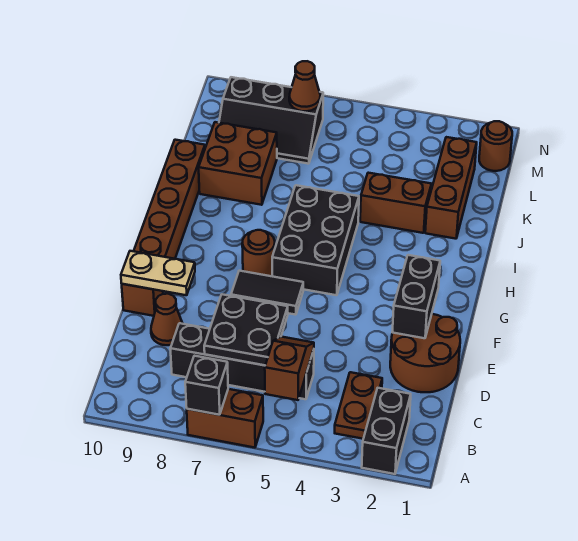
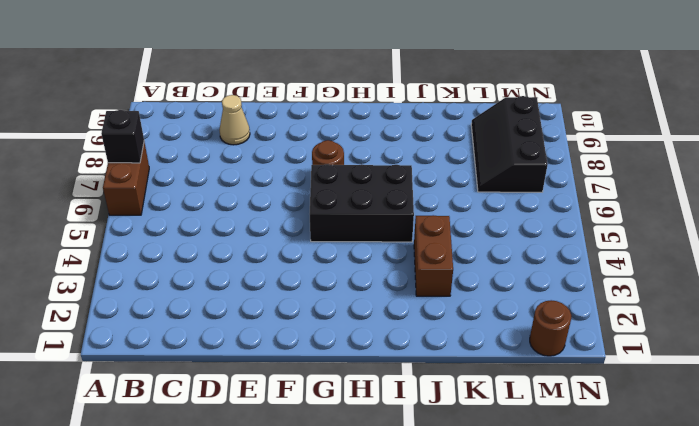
tan 1x1 cone [219,95,250,145] -> brown 1x1 cone [151,294,183,345]
none -> black 1x2 brick [362,388,411,474]
none -> brown 1x2 plate [335,372,382,439]
none -> black 1x4 brick [170,323,314,399]

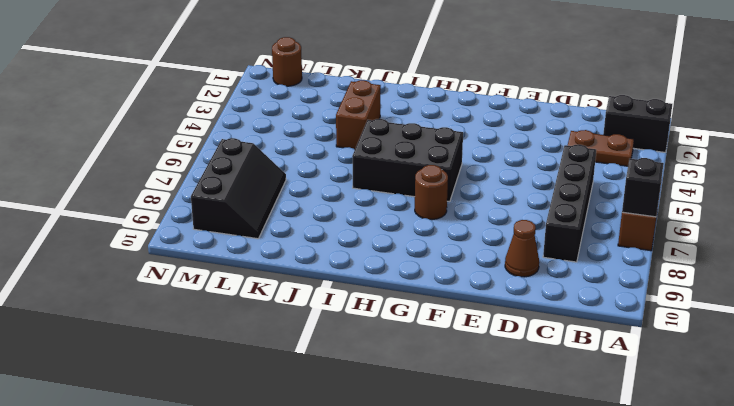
none -> brown 2x2 round brick [390,314,460,392]
none -> brown 1x6 brick [122,140,205,316]
none -> black 1x2 tile [231,271,303,315]

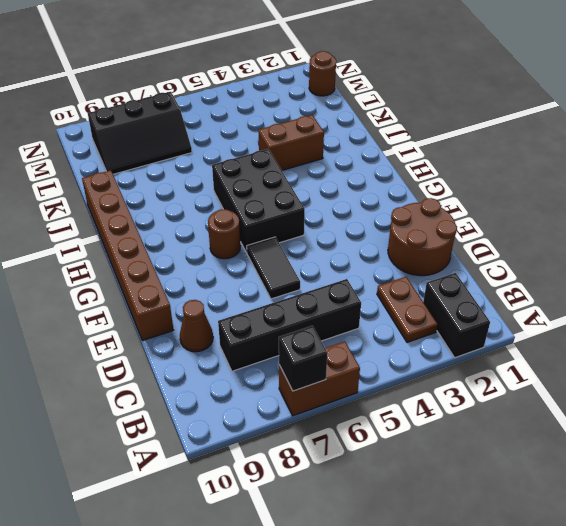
black 1x2 tile [247,237,300,299] -> black 1x2 tile turned to [231,271,303,315]
none -> brown 1x3 brick [425,137,477,239]
none -> brown 2x2 brick [199,122,277,205]
none -> brown 1x2 slope [265,337,314,400]

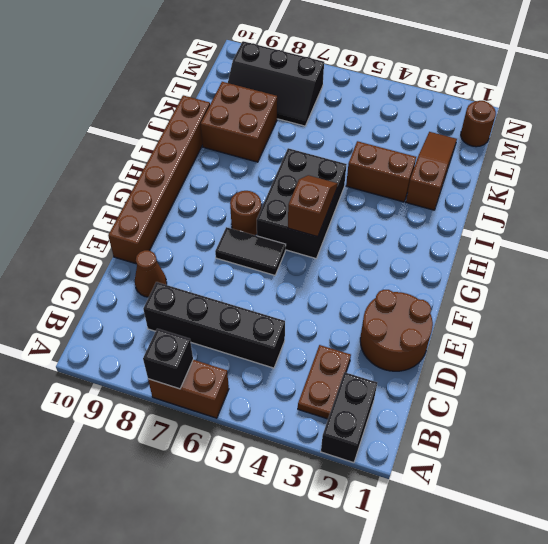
brown 1x2 slope [288,175,338,237] -> brown 1x2 slope moved to [265,337,314,400]
brown 1x3 slope [406,132,457,210] -> brown 1x3 brick [425,137,477,239]
none -> black 2x2 plate [204,294,288,365]
none -> black 1x2 brick [392,255,440,338]
none -> tan 1x2 plate [121,251,195,295]

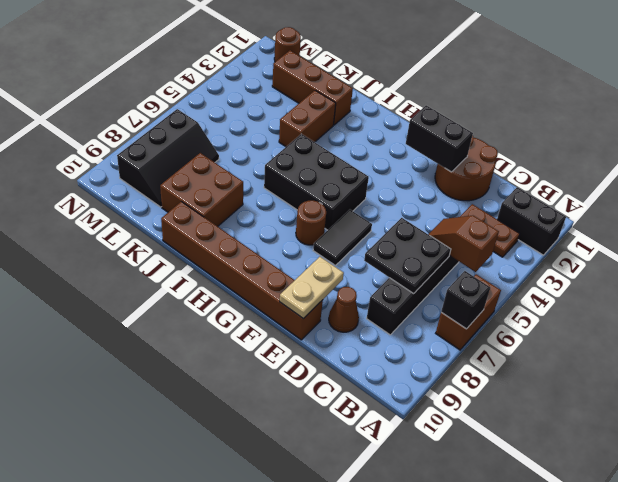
none -> brown 1x1 cone [289,61,320,111]

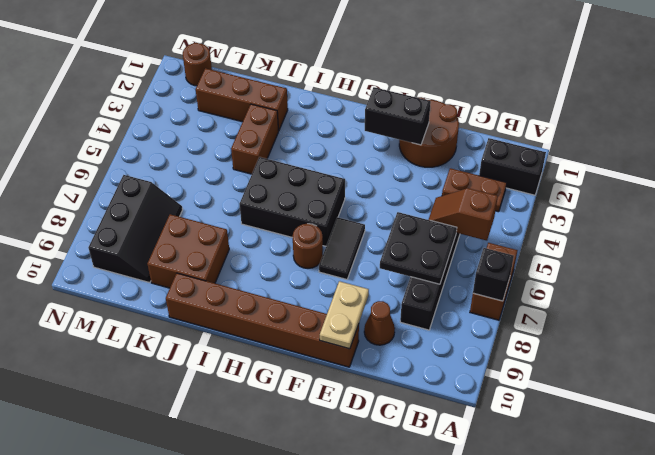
none -> brown 1x1 cone [289,61,320,111]

